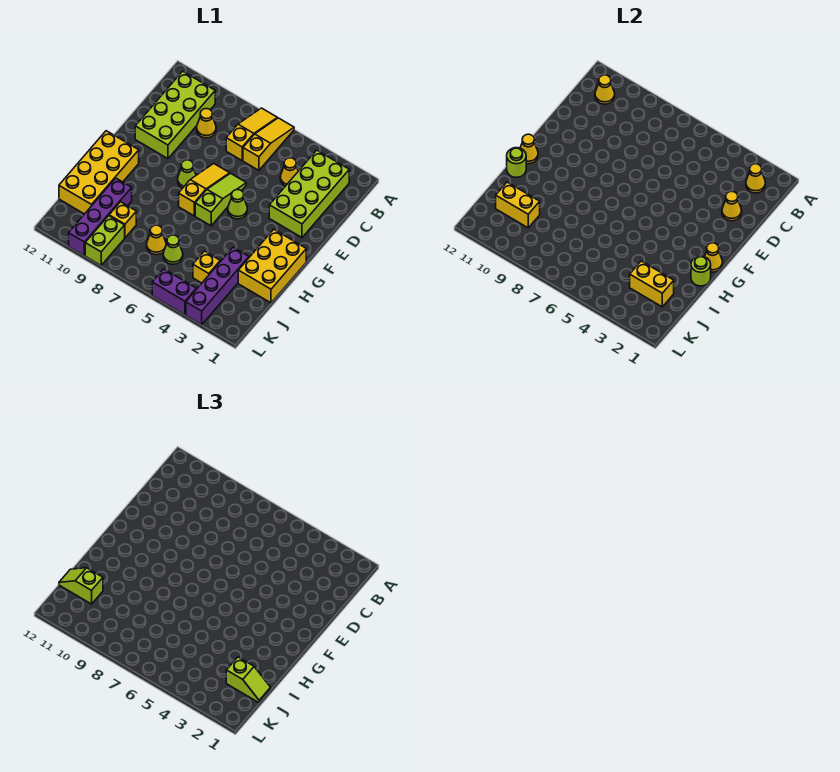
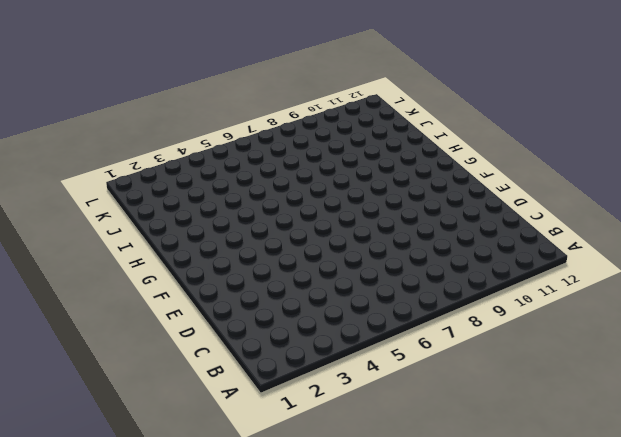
none -> yellow 1x3 slope [243,118,294,170]
none -> yellow 1x3 slope [226,108,277,160]
none -> lime 2x4 brick [269,150,349,237]
none -> lime 2x4 brick [135,71,215,159]

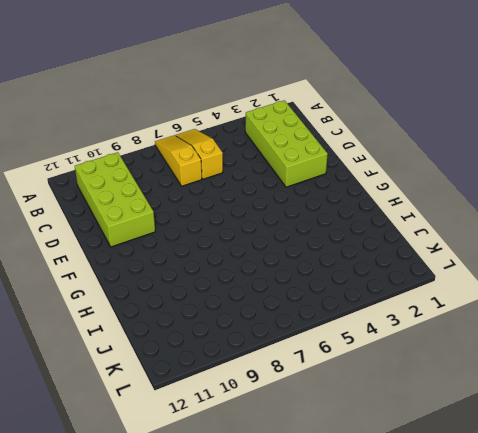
none -> yellow 1x1 cone [280,158,298,186]
none -> yellow 1x1 cone [197,109,216,138]
none -> lime 1x3 slope [195,173,246,226]
none -> yellow 1x3 slope [179,164,230,216]

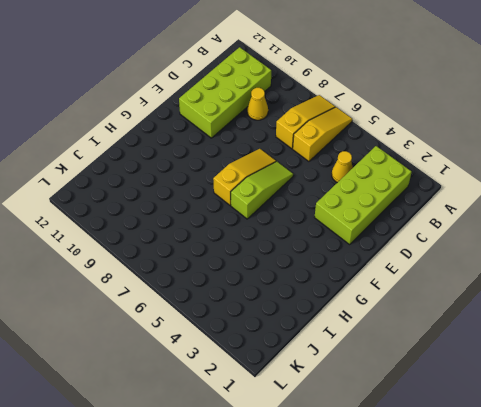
none -> lime 1x1 cone [228,190,247,219]
none -> lime 1x1 cone [178,160,196,188]
none -> yellow 2x3 brick [238,229,306,303]
none -> yellow 2x4 brick [59,131,139,214]

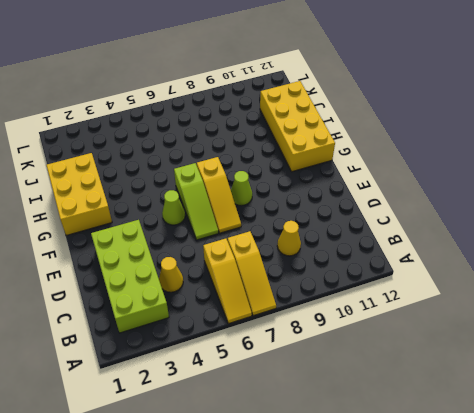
none -> lime 2x4 brick [135,71,215,159]
none -> purple 1x4 brick [186,247,249,325]
none -> purple 1x4 brick [69,178,132,255]
none -> yellow 1x1 brick [193,251,220,283]

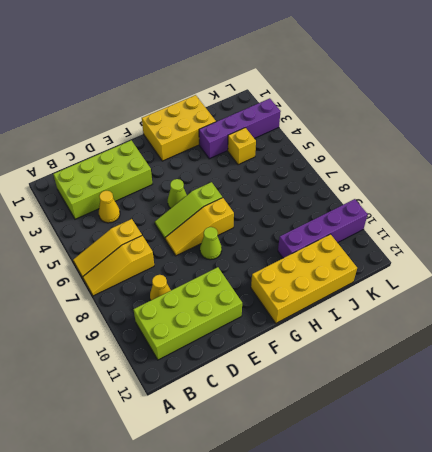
none -> lime 1x1 cone [163,235,183,264]
none -> yellow 1x1 cone [147,225,166,255]
none -> yellow 1x1 brick [109,202,136,238]
none -> lime 1x2 brick [85,216,125,265]

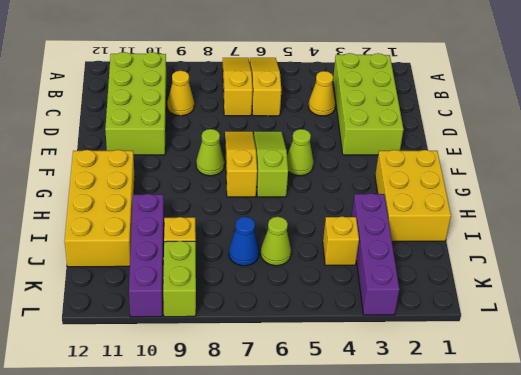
blue 1x1 cone [229,217,259,266] -> yellow 1x1 cone [147,225,166,255]
none -> purple 1x2 brick [152,269,196,315]
none -> yellow 1x1 cone [746,164,765,193]
none -> yellow 1x1 cone [595,75,615,104]
none -> yellow 1x1 cone [722,191,742,221]

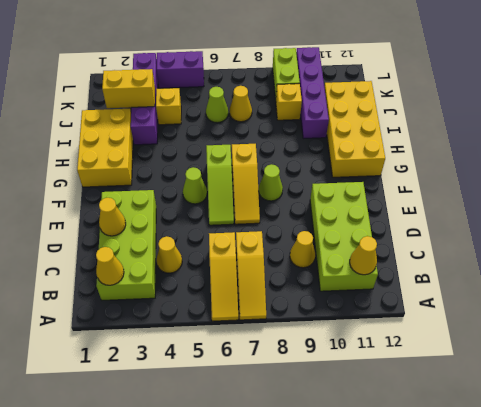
none -> yellow 1x1 cone [705,243,723,272]
none -> yellow 1x1 cone [520,134,538,164]
none -> lime 1x1 round brick [691,256,711,286]
none -> lime 1x1 round brick [507,148,526,177]

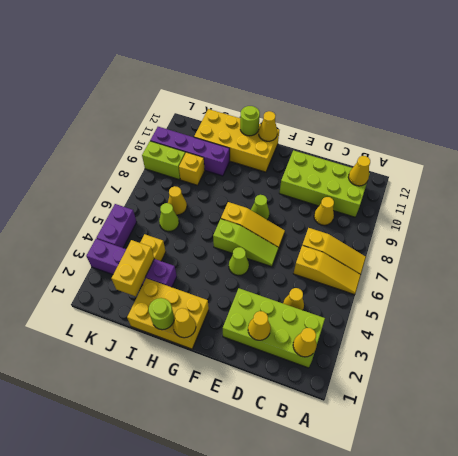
none -> yellow 1x2 brick [496,182,540,228]
none -> lime 1x2 slope [226,657,271,703]
none -> lime 1x2 slope [59,568,103,604]

